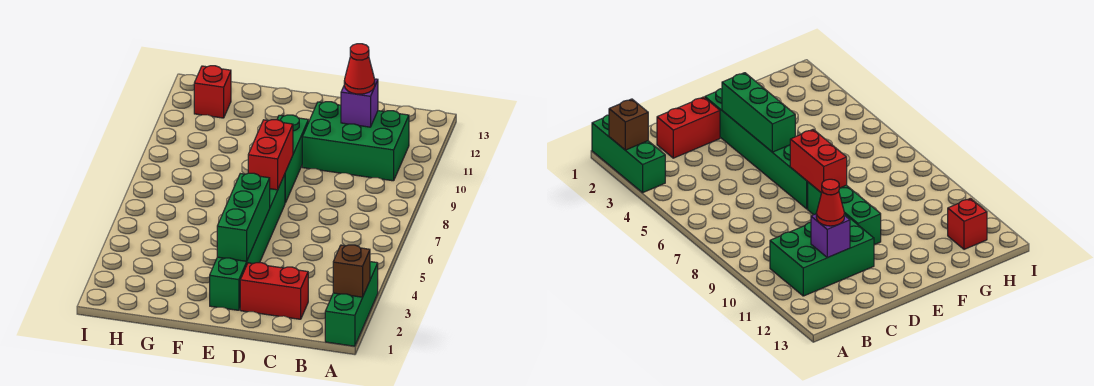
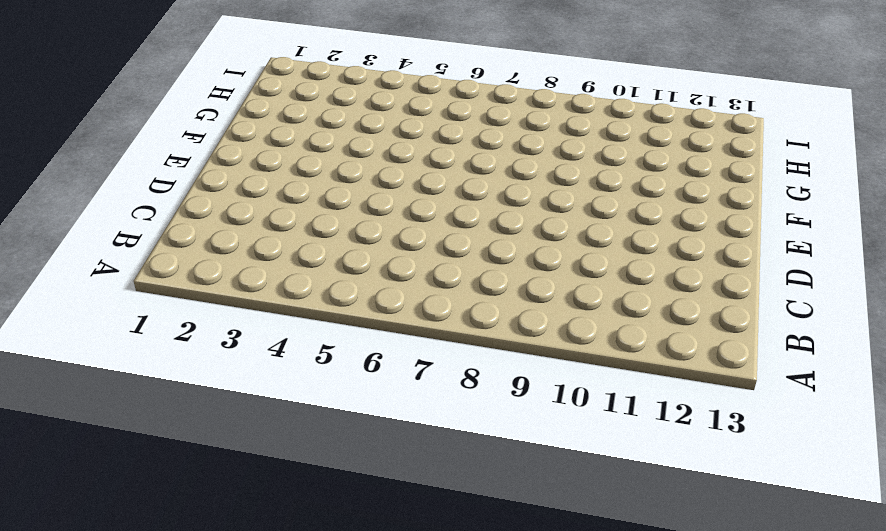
none -> green 1x3 brick [325,262,378,346]
none -> green 2x3 brick [302,102,409,181]

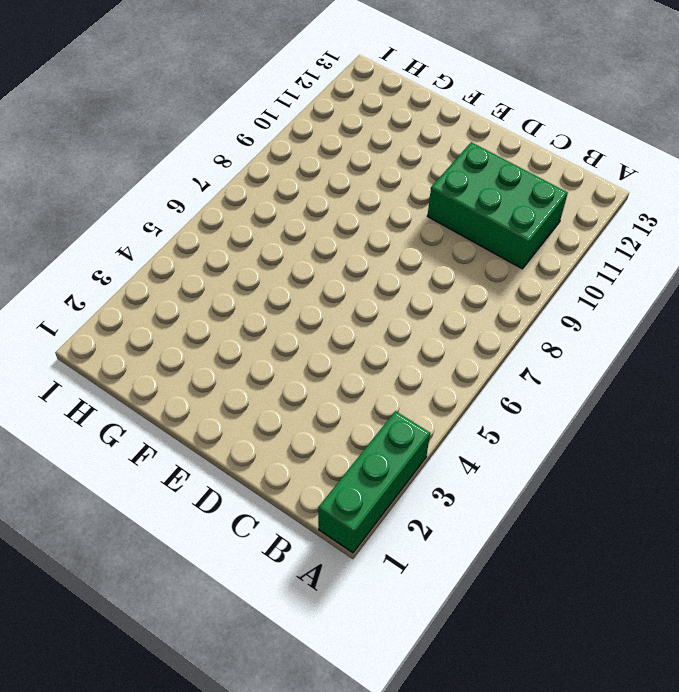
none -> red 1x2 brick [240,263,308,319]
none -> green 1x6 brick [210,174,285,310]

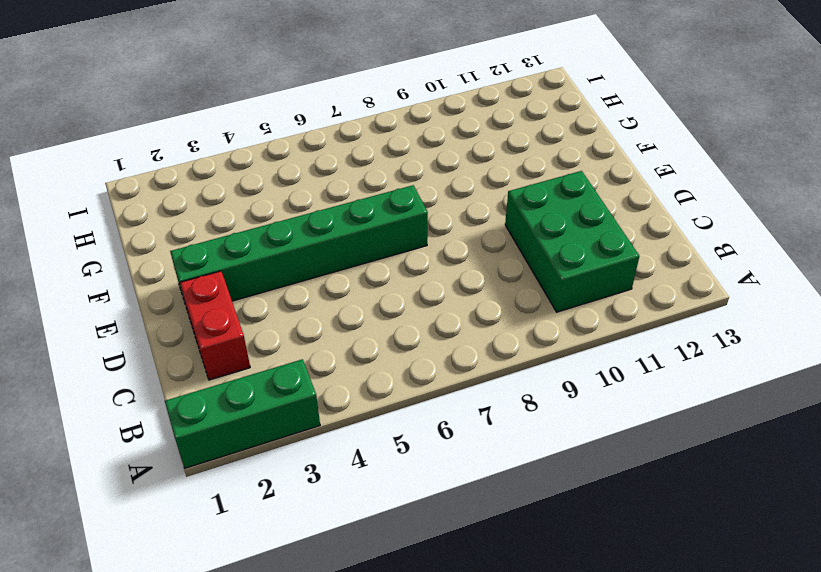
none -> green 1x3 brick [277,115,308,203]
none -> red 1x1 brick [194,66,231,118]

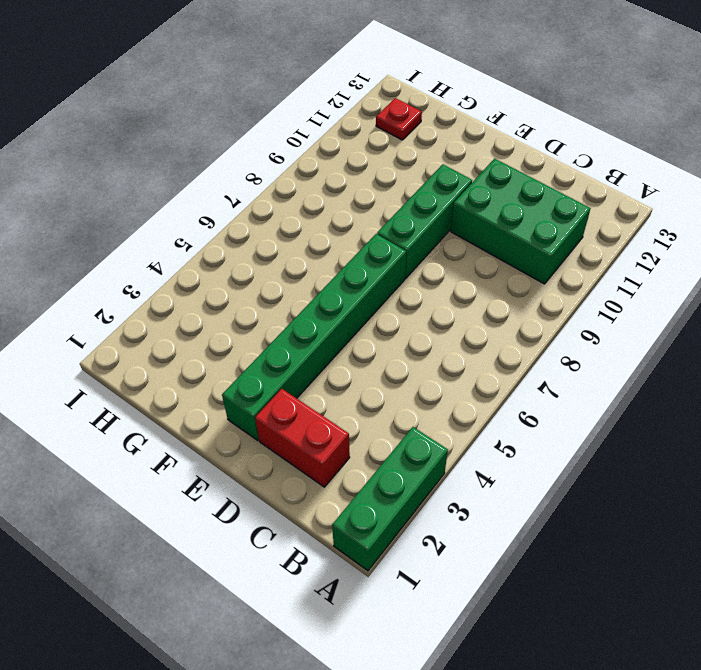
red 1x1 plate [376,98,422,140] -> red 1x1 brick [194,66,231,118]
none -> brown 1x1 brick [333,245,370,297]
none -> purple 1x1 brick [341,79,378,127]

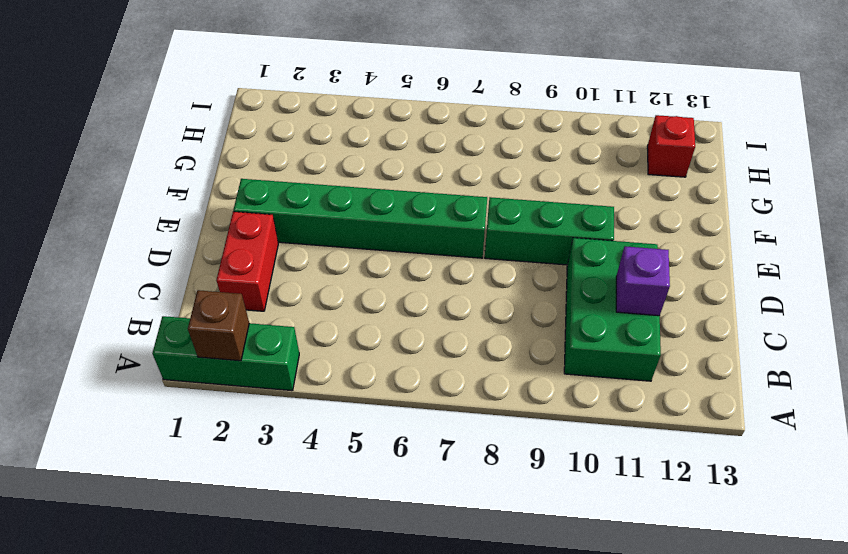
none -> green 1x3 brick [217,173,270,261]
none -> red 1x2 brick [248,120,293,190]

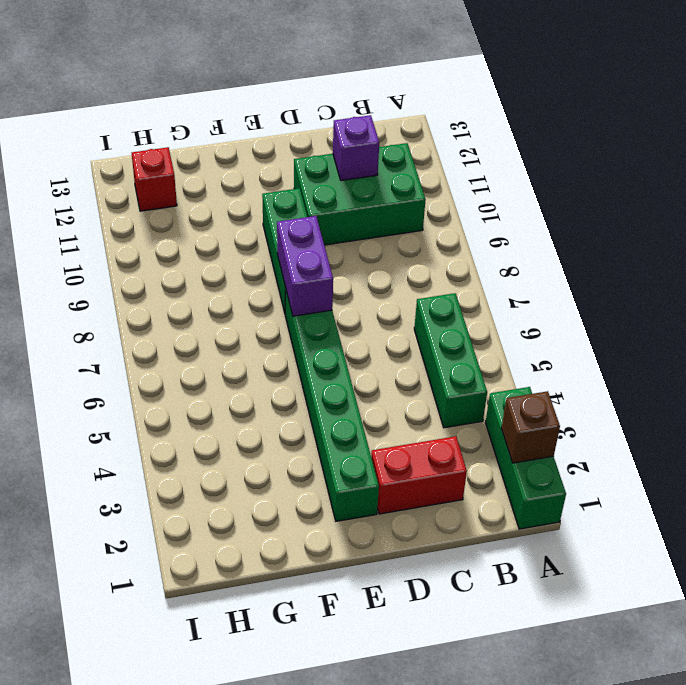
green 1x3 brick [414,293,487,428] -> green 1x3 brick moved to [217,173,270,261]
purple 1x2 brick [277,216,333,316] -> red 1x2 brick [248,120,293,190]
none -> red 1x1 cone [344,44,375,94]

